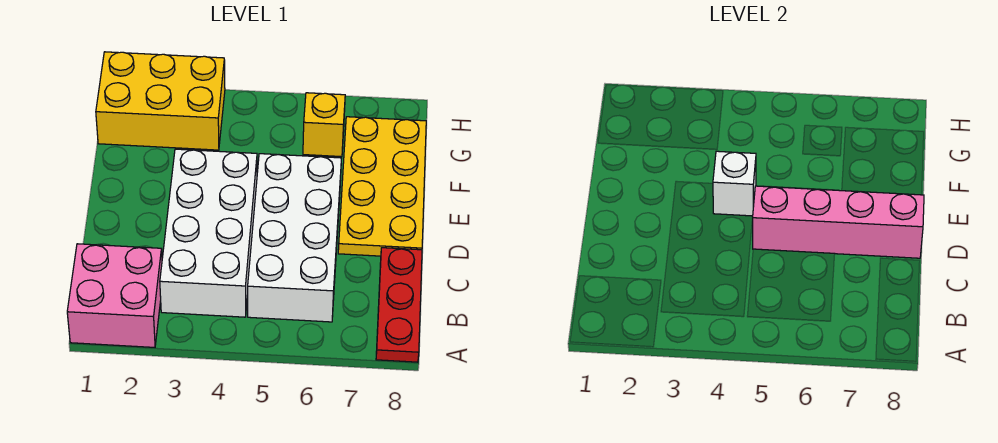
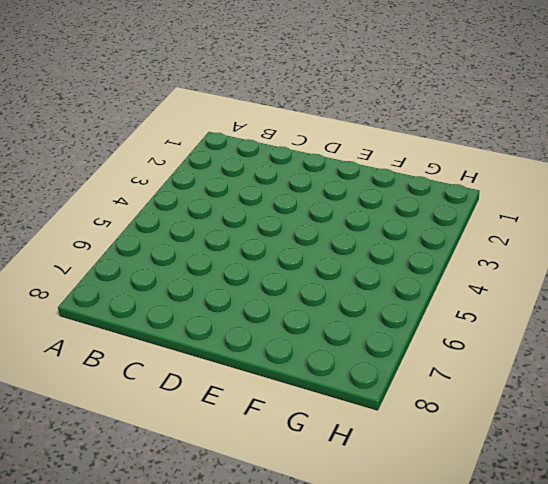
none -> pink 2x2 brick [67,244,162,347]
none -> red 1x3 plate [376,248,422,362]

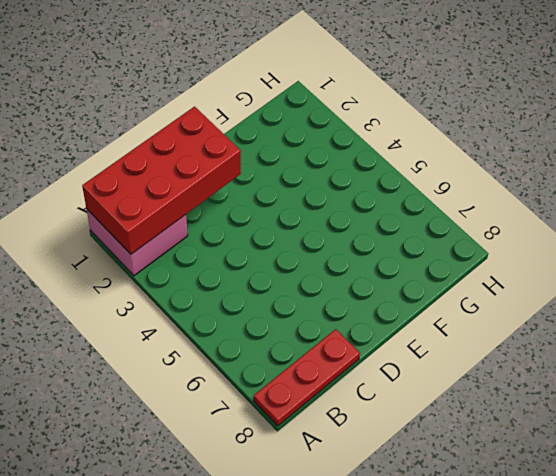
red 2x4 brick [82,107,241,254] -> none
none -> white 2x4 brick [160,149,257,317]
none -> white 2x4 brick [248,154,341,322]

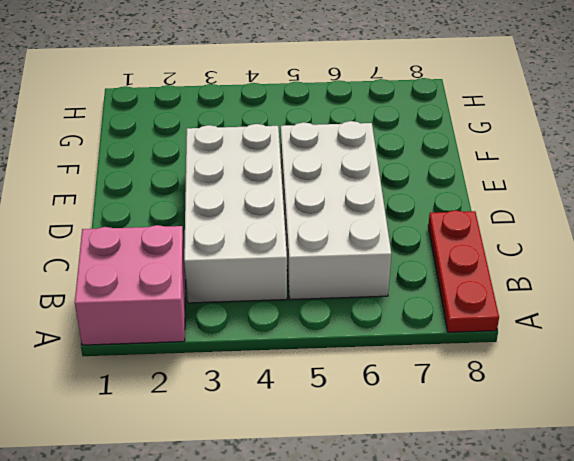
none -> yellow 2x4 plate [338,117,426,256]
none -> yellow 2x3 brick [96,52,225,150]

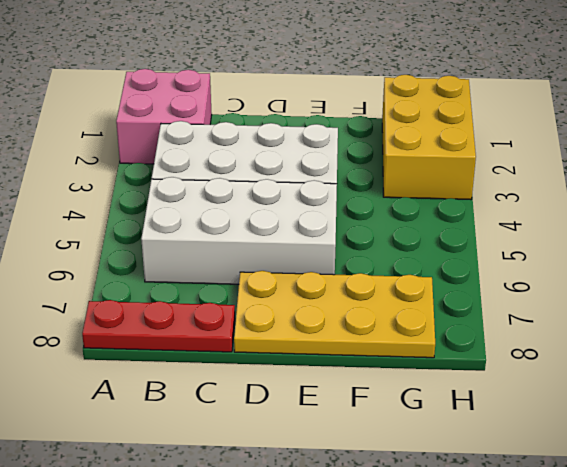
none -> yellow 1x1 brick [303,93,345,157]
none -> pink 1x4 brick [753,186,924,258]

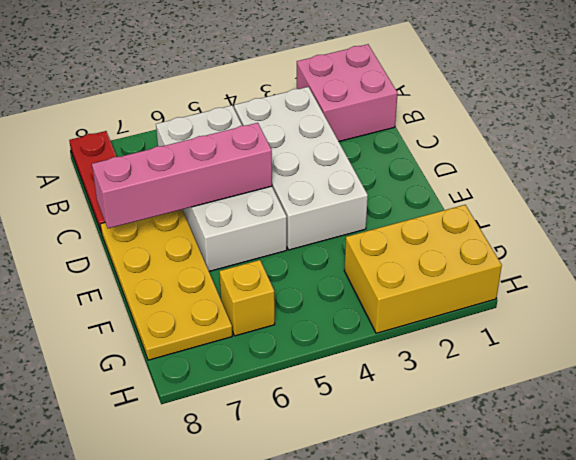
none -> white 1x1 brick [713,151,756,216]

